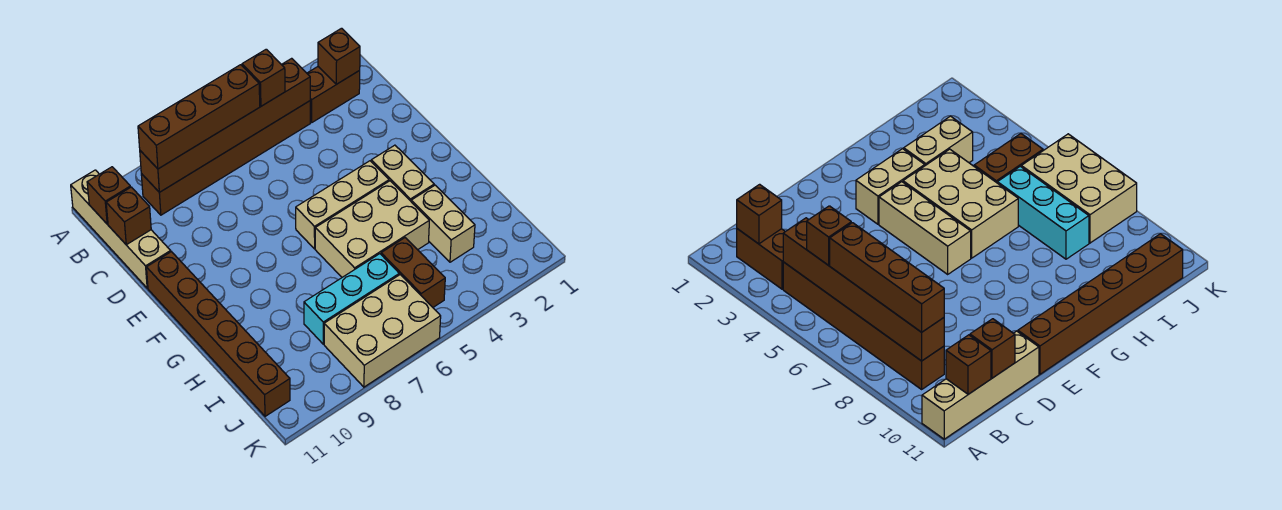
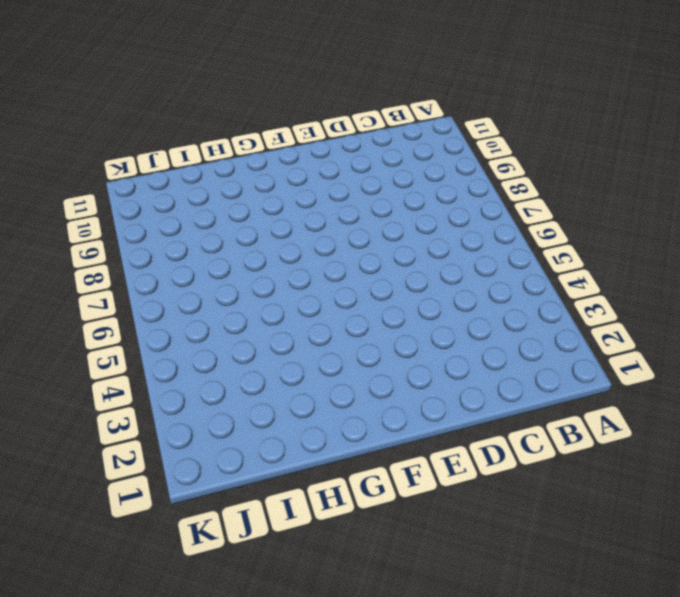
none -> tan 1x4 brick [71,170,171,288]
none -> brown 1x2 brick [307,67,360,122]
none -> brown 1x6 brick [141,101,310,215]

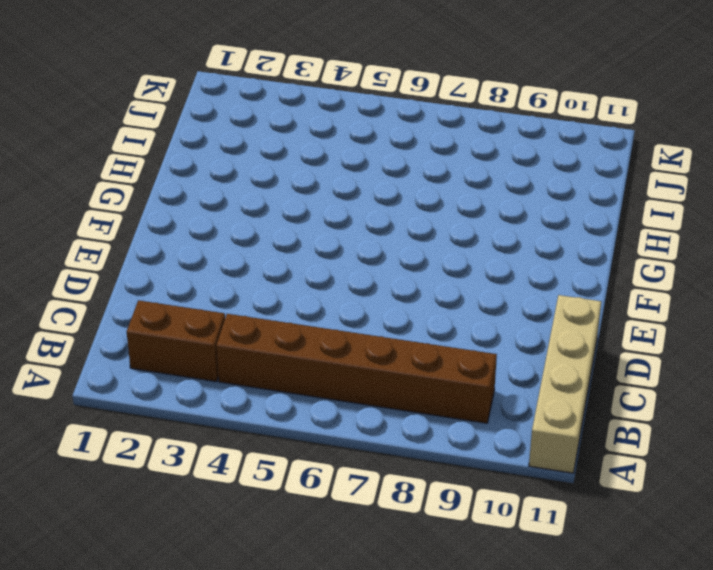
none -> brown 1x6 brick [147,252,290,416]
none -> tan 1x2 brick [371,145,434,201]
none -> tan 1x3 brick [296,161,389,249]

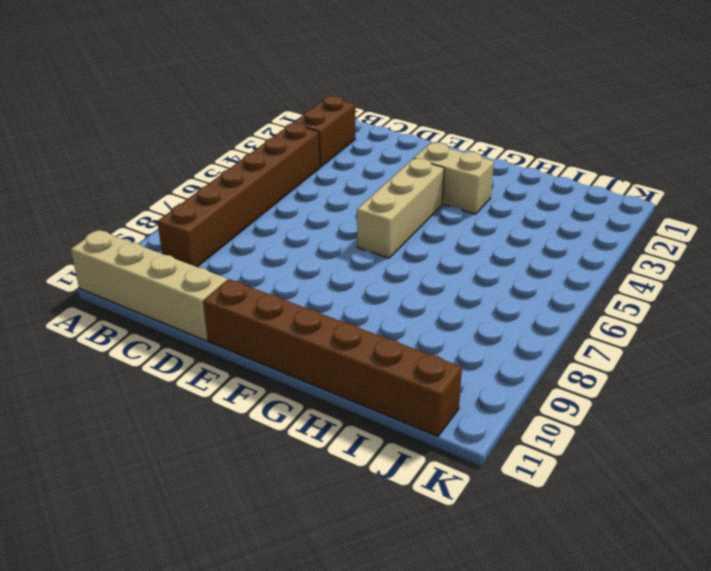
none -> tan 2x3 brick [315,181,429,277]
none -> tan 1x2 brick [411,185,475,262]
none -> brown 1x2 brick [381,238,445,307]

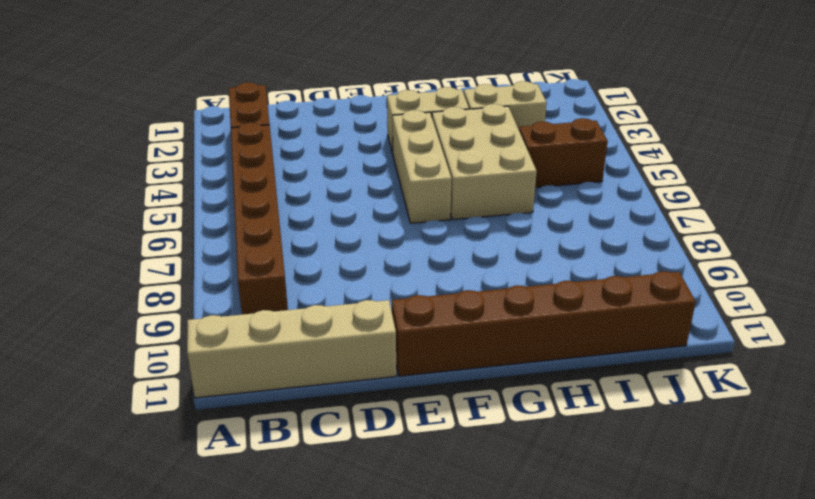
none -> cyan 1x3 brick [304,254,399,344]
none -> tan 2x3 brick [324,275,441,387]
none -> brown 1x1 brick [318,28,360,84]

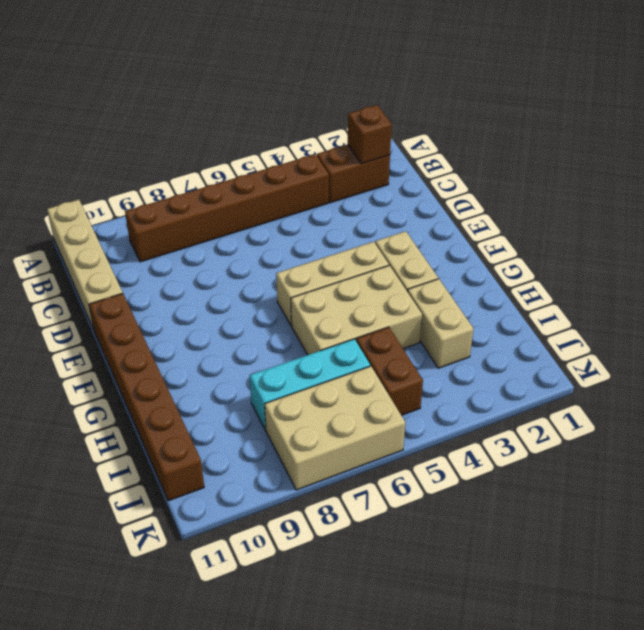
none -> brown 1x6 brick [140,58,310,192]
none -> brown 1x1 brick [87,167,130,224]
none -> brown 1x1 brick [106,187,151,245]

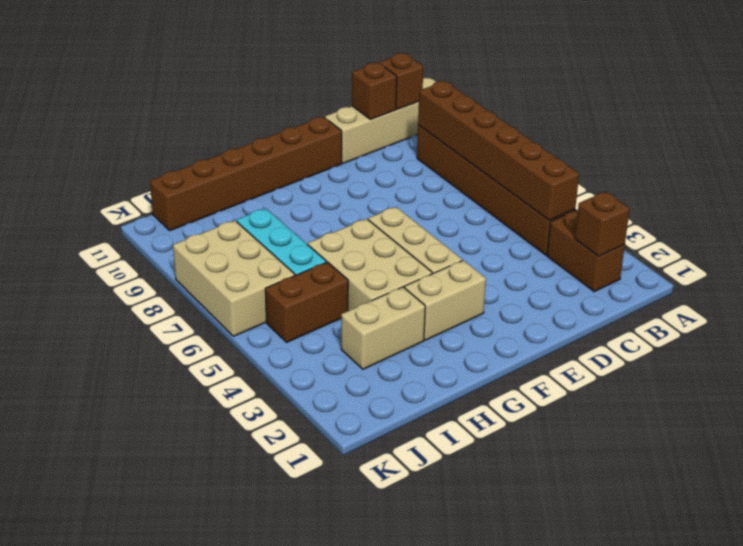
none -> brown 1x1 brick [242,49,285,106]
none -> brown 1x4 brick [138,65,260,169]

